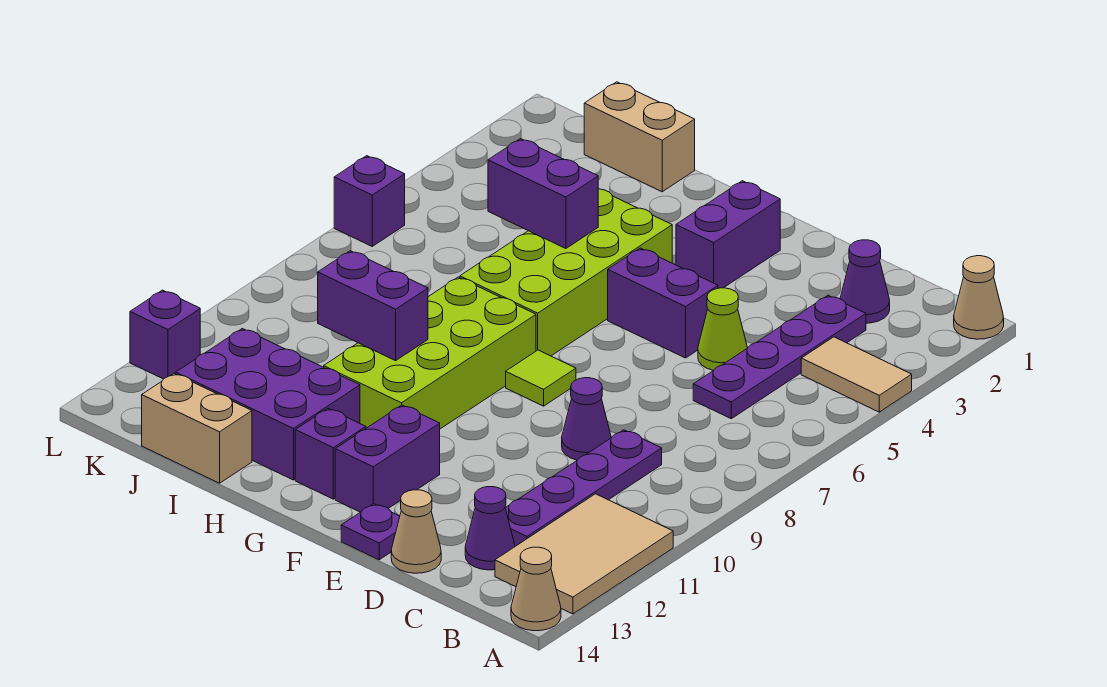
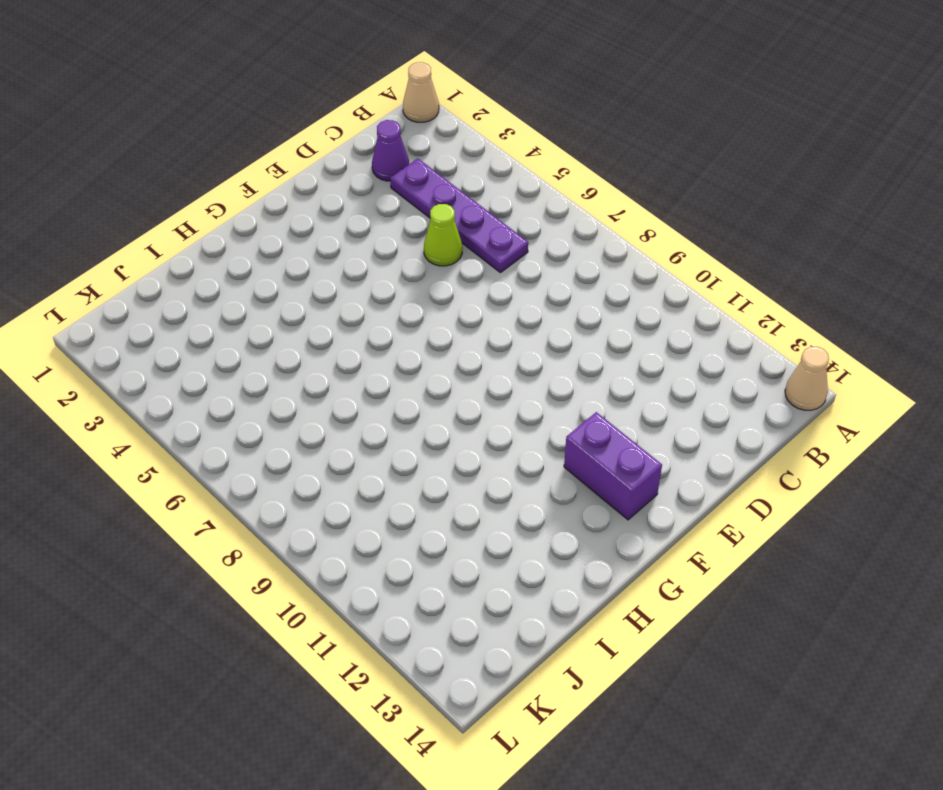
none -> tan 1x2 tile [801,337,912,412]
none -> tan 2x3 tile [495,494,673,614]
none -> purple 1x4 plate [505,430,662,546]

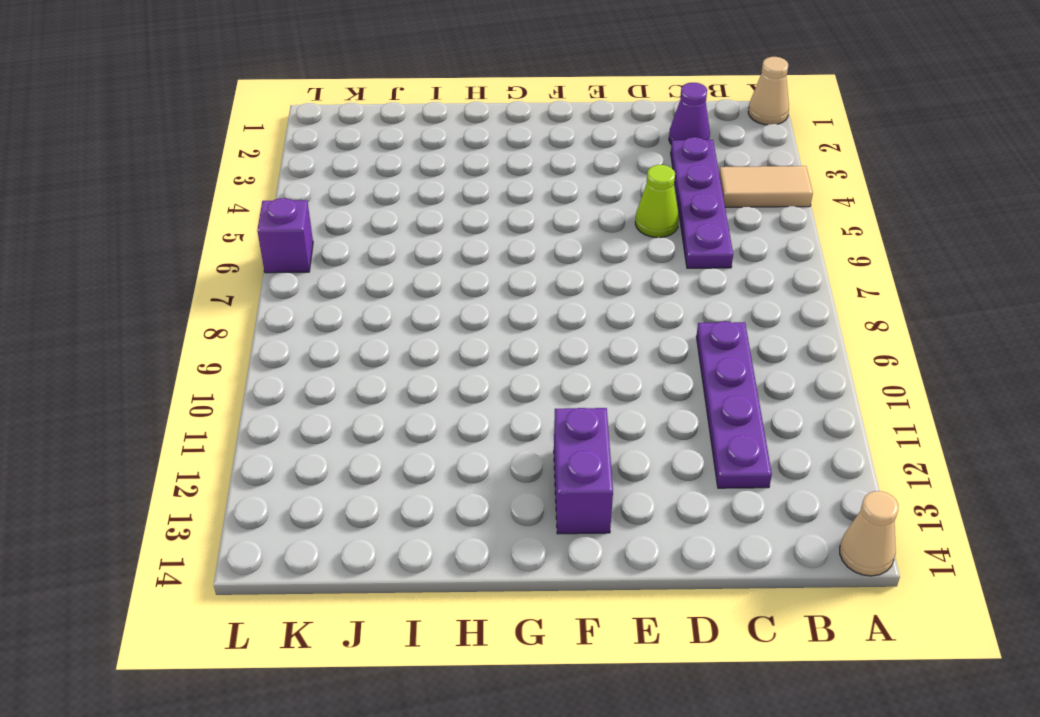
none -> tan 2x3 tile [495,494,673,614]
none -> purple 1x1 cone [465,487,515,570]
none -> purple 1x1 cone [562,378,611,460]

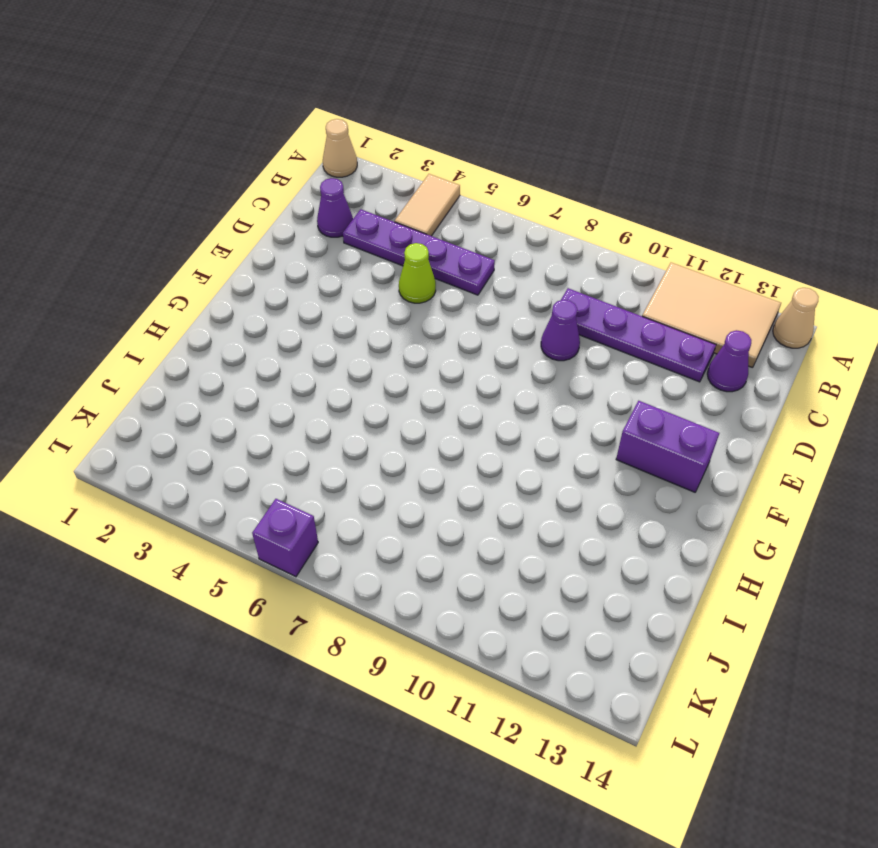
none -> tan 1x1 cone [391,490,441,573]
none -> purple 1x2 brick [608,248,718,358]
none -> purple 1x1 plate [341,504,400,560]

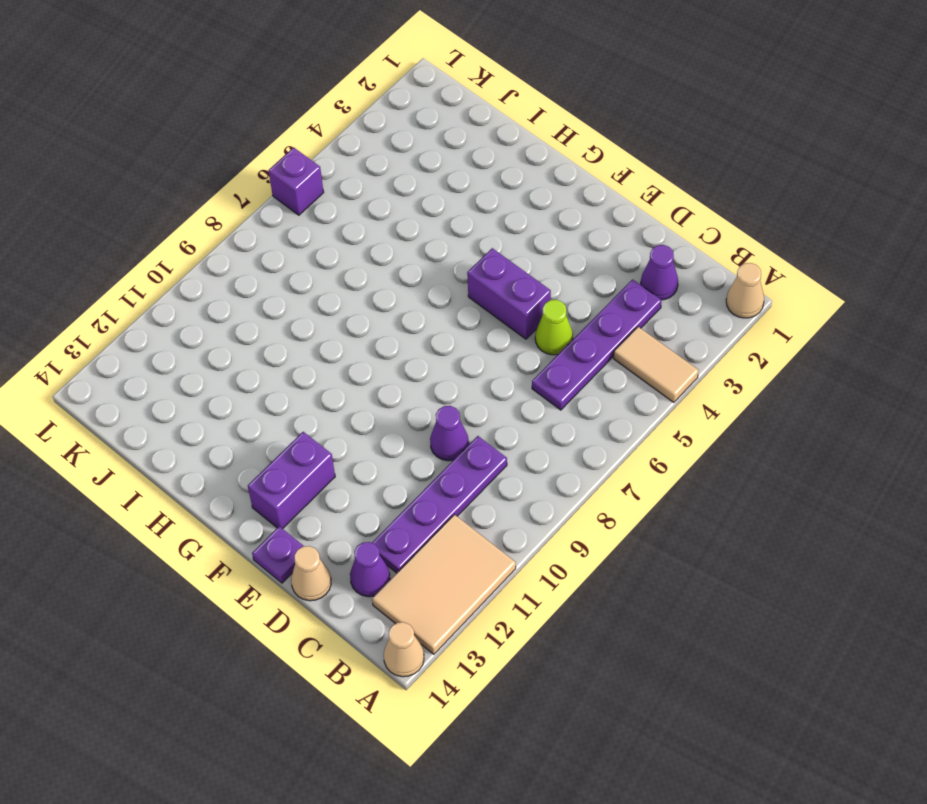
none -> purple 1x2 brick [676,181,780,288]
none -> lime 1x1 tile [506,350,576,406]
none -> lime 2x4 brick [460,189,672,356]

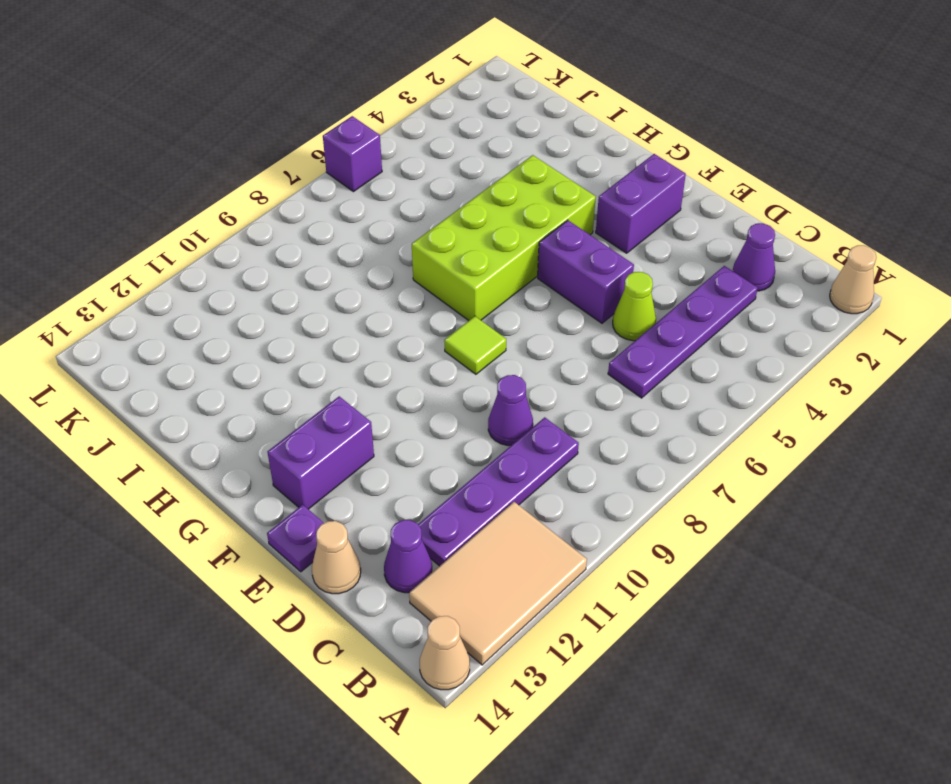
none -> tan 1x2 tile [801,337,912,412]
none -> lime 2x4 brick [324,277,536,429]
none -> purple 1x1 brick [295,408,366,499]

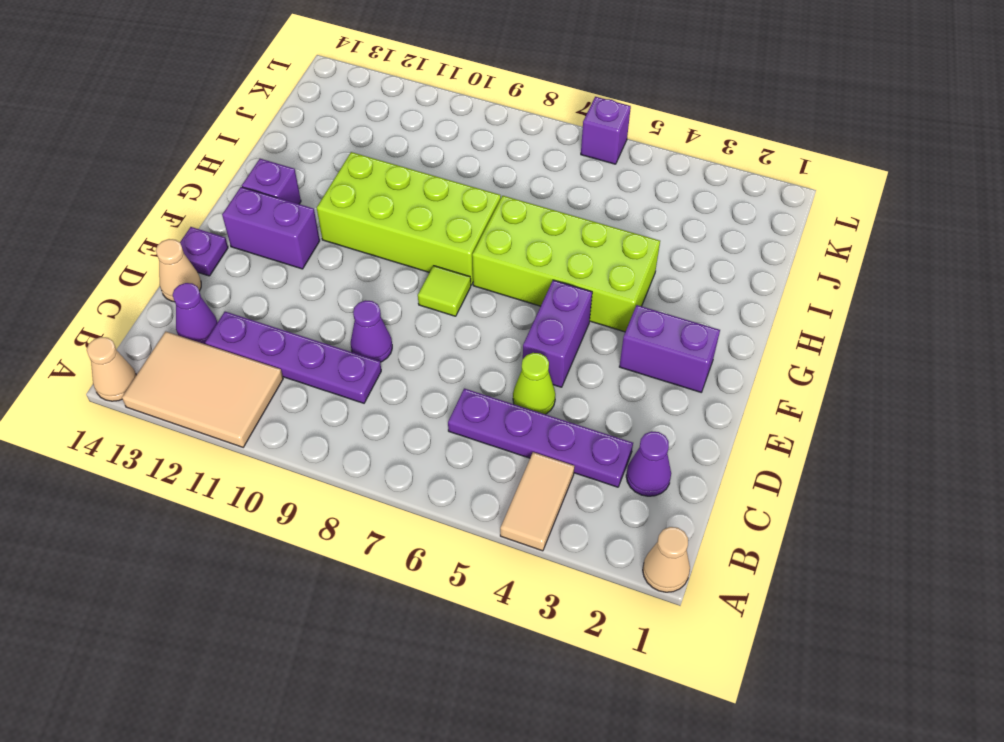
none -> purple 2x3 brick [176,329,360,480]
none -> tan 1x2 brick [584,82,695,192]
none -> tan 1x2 brick [142,373,252,483]

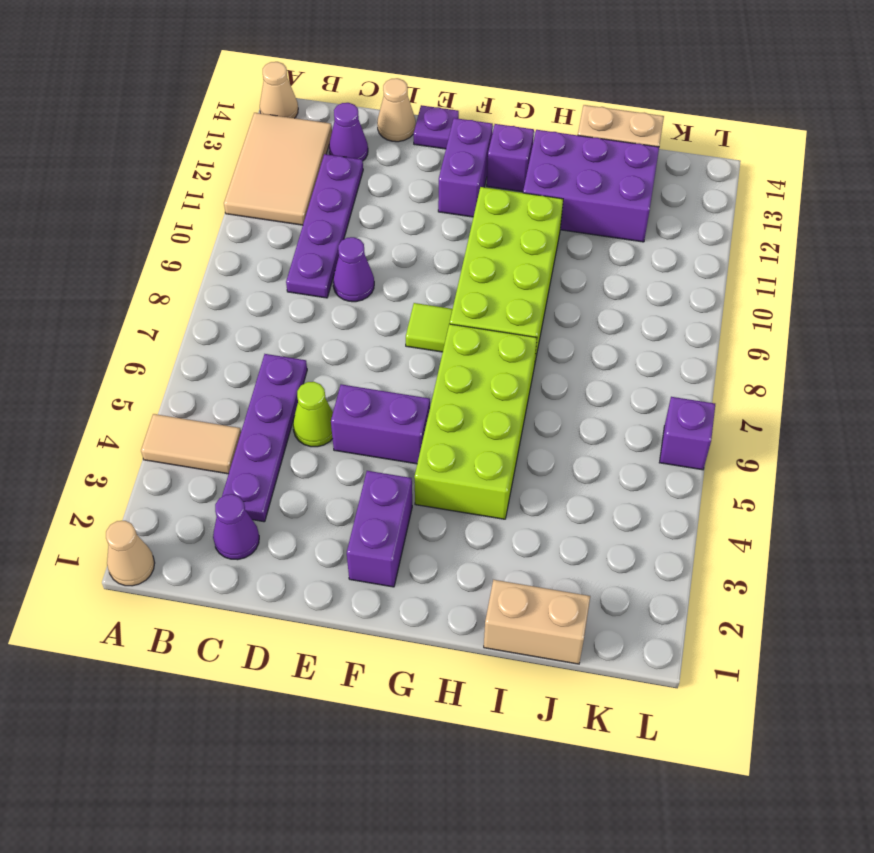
none -> purple 1x1 brick [130,290,200,379]
none -> purple 1x2 brick [488,139,598,249]
none -> purple 1x2 brick [318,251,428,361]

